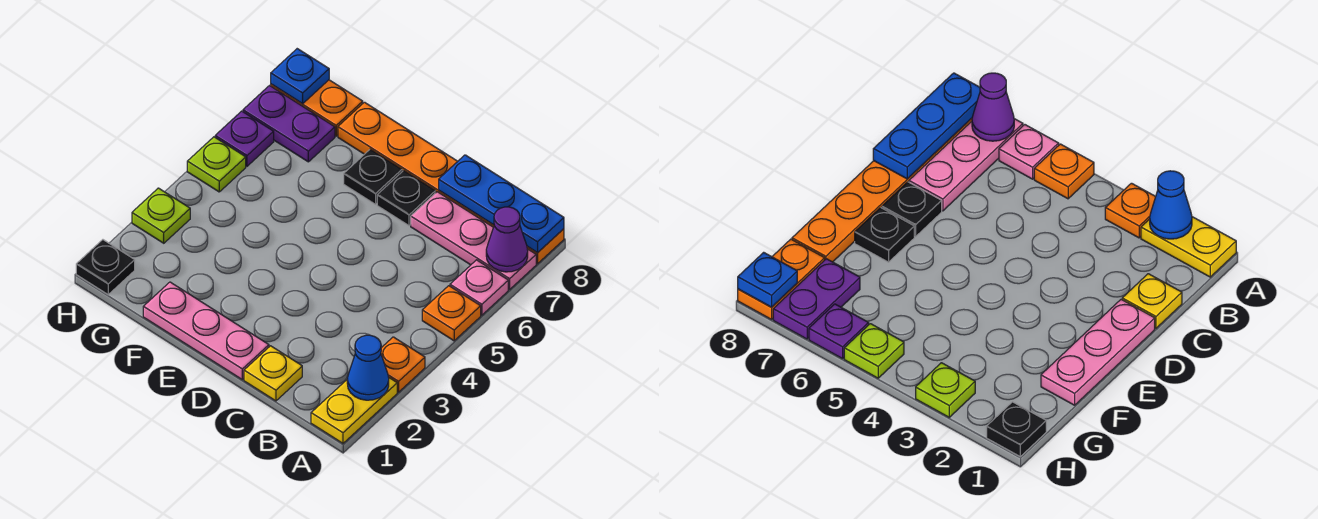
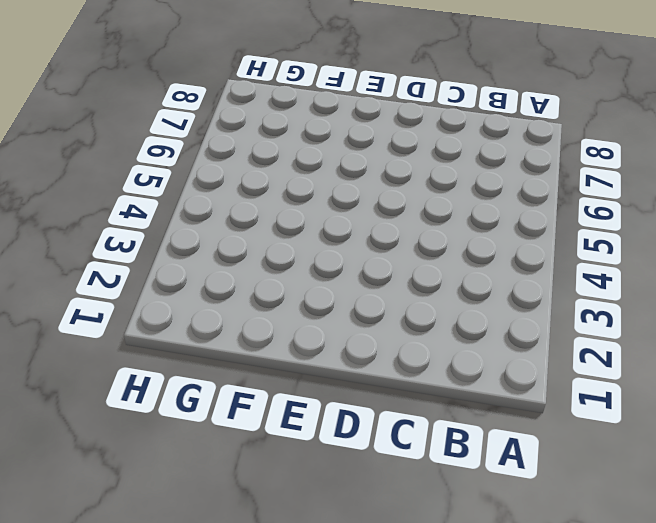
none -> yellow 1x2 plate [311,378,397,443]
none -> orange 1x1 plate [381,337,425,392]
none -> orange 1x1 plate [422,286,481,341]

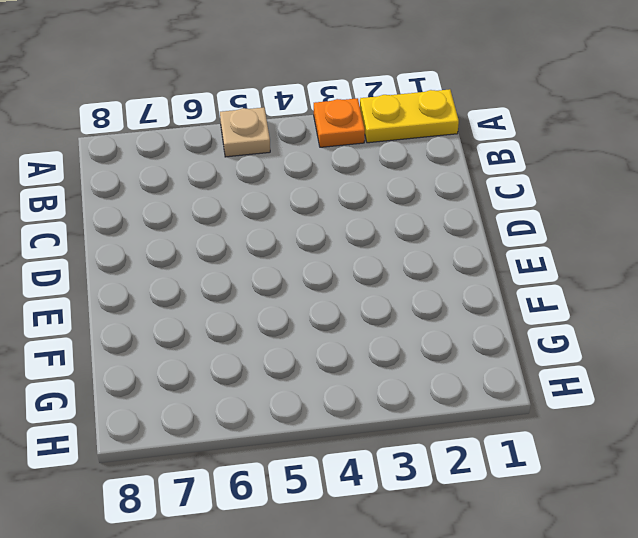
tan 1x1 plate [220,107,270,157] -> orange 1x1 plate [422,286,481,341]
none -> pink 1x1 plate [450,260,508,315]
none -> pink 1x3 plate [411,192,536,289]
none -> orange 1x6 plate [338,102,564,264]

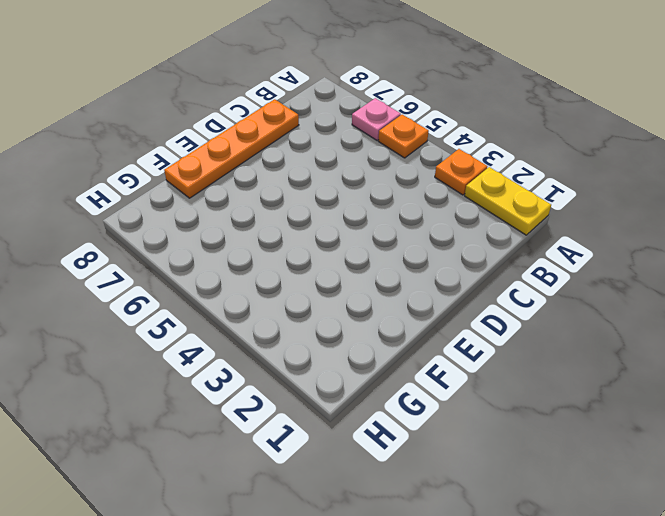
orange 1x4 plate [164,99,299,198] -> orange 1x6 plate [338,102,564,264]
none -> pink 1x3 plate [411,192,536,289]
none -> yellow 1x1 plate [244,346,302,401]
none -> pink 1x3 plate [143,282,269,380]

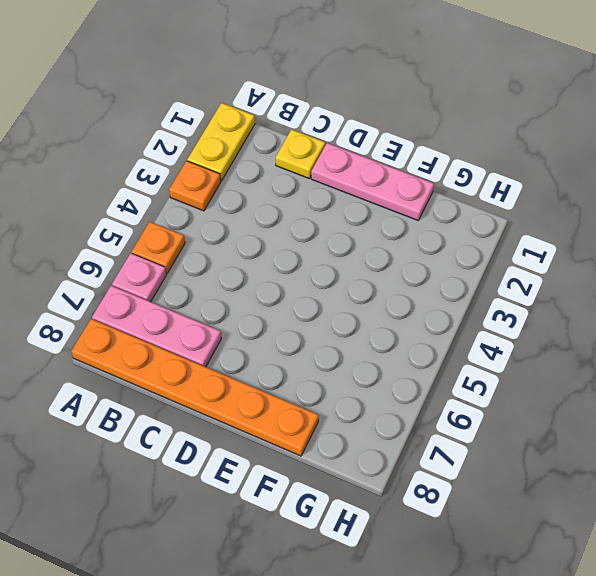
none -> black 1x1 plate [377,170,436,226]
none -> black 1x1 plate [344,149,402,204]
none -> purple 1x2 plate [243,86,335,162]

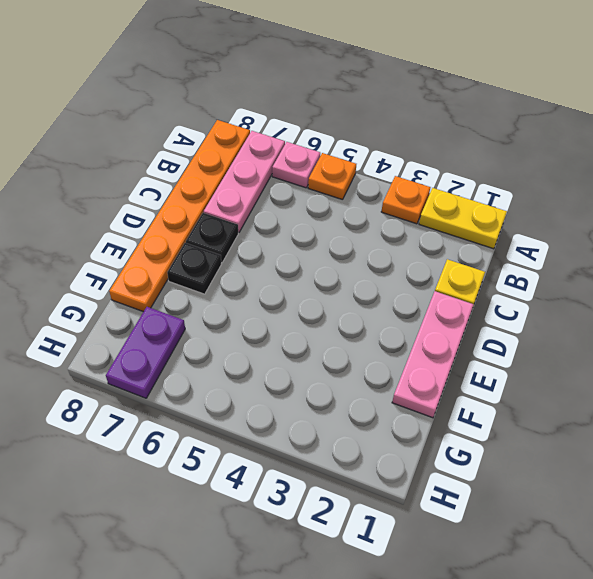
none -> orange 1x2 plate [271,80,363,136]
none -> black 1x1 plate [76,240,135,295]
none -> lime 1x1 plate [132,188,190,243]

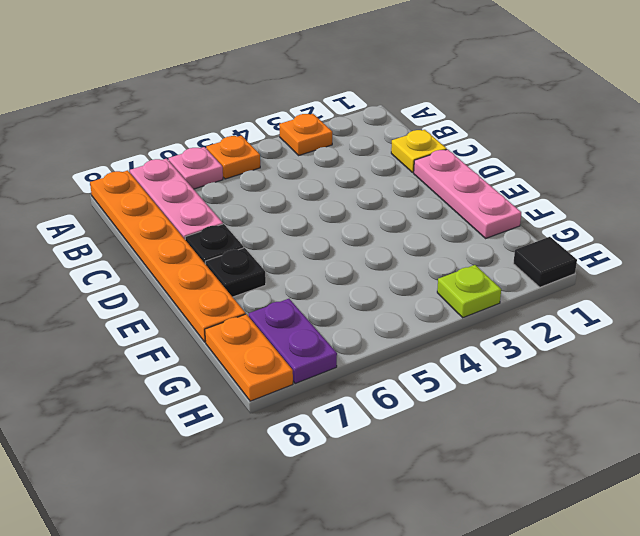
black 1x1 tile [513,237,577,287] -> black 1x1 plate [76,240,135,295]
none -> yellow 1x2 plate [311,378,397,443]
none -> lime 1x1 plate [187,137,246,192]
none -> purple 1x1 plate [215,111,274,166]

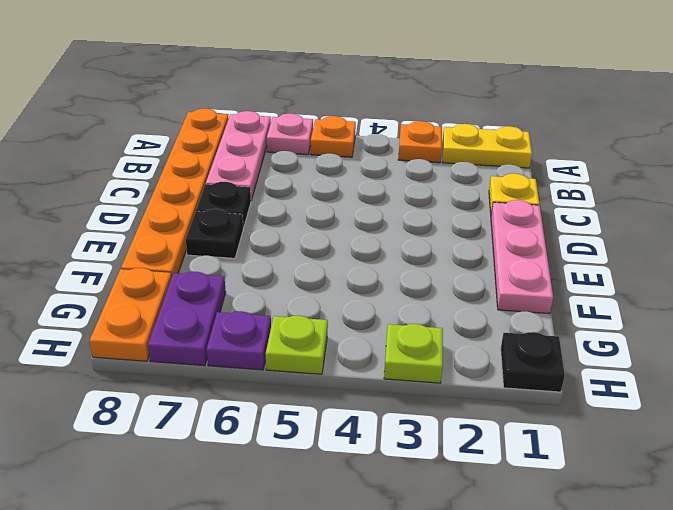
none -> blue 1x1 cone [347,335,389,400]
none -> purple 1x1 cone [486,207,528,272]
none -> blue 1x3 plate [439,155,564,253]

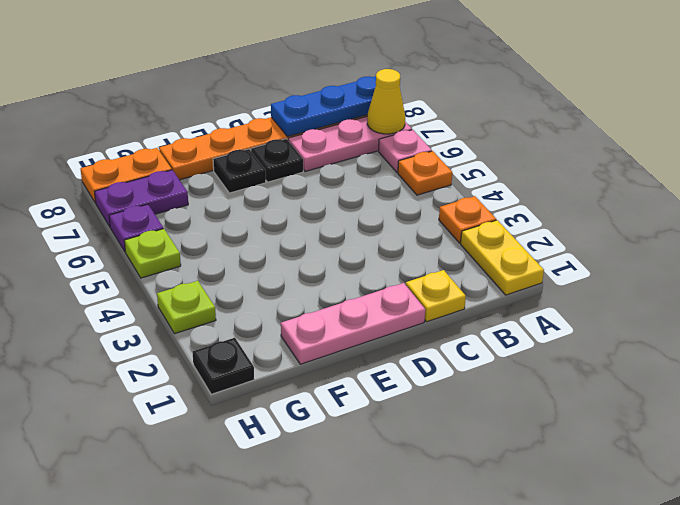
yellow 1x1 cone [367,69,405,134] -> purple 1x1 cone [486,207,528,272]
none -> blue 1x1 cone [347,335,389,400]
none -> blue 1x1 plate [271,49,329,104]

